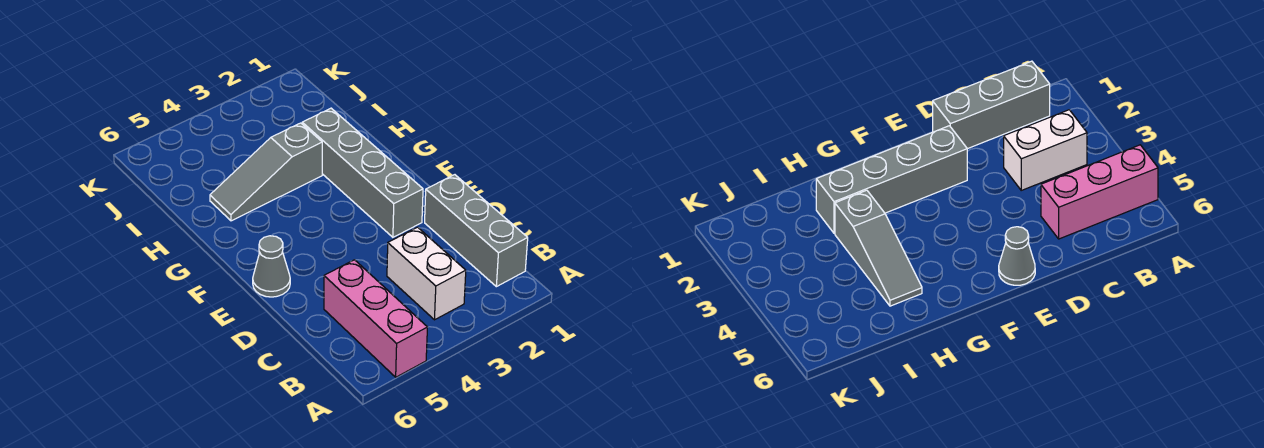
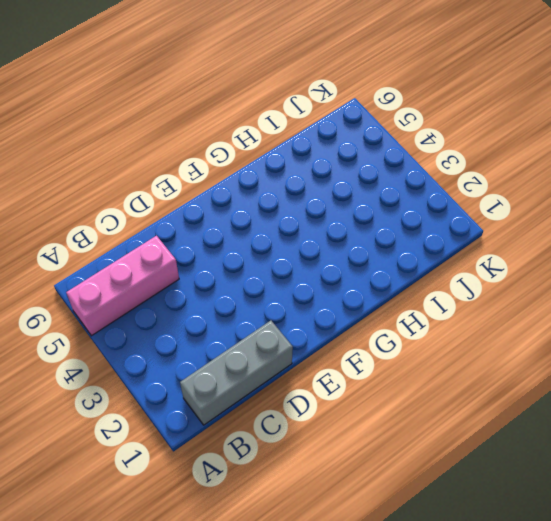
none -> white 1x2 brick [387,227,466,320]
none -> grey 1x4 brick [302,108,423,237]

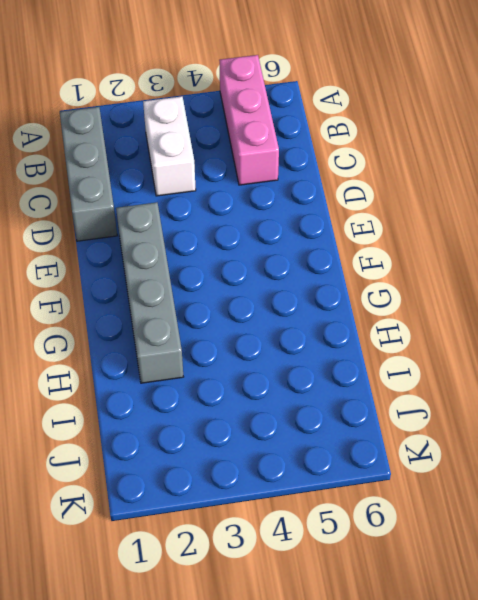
none -> grey 1x1 cone [253,236,290,297]
none -> grey 1x3 slope [210,123,322,221]

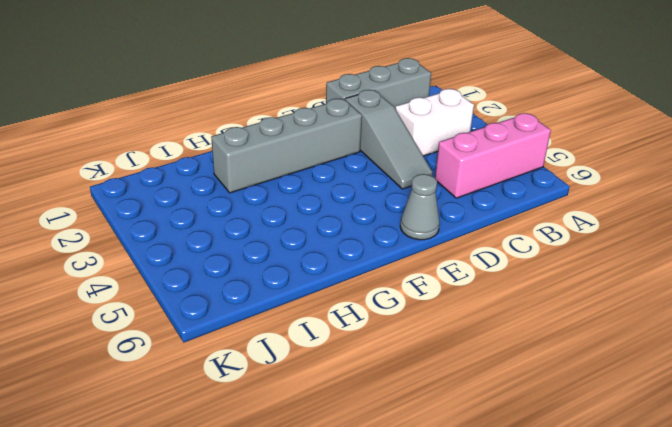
grey 1x3 slope [345,90,433,189] -> grey 1x3 slope moved to [210,123,322,221]

